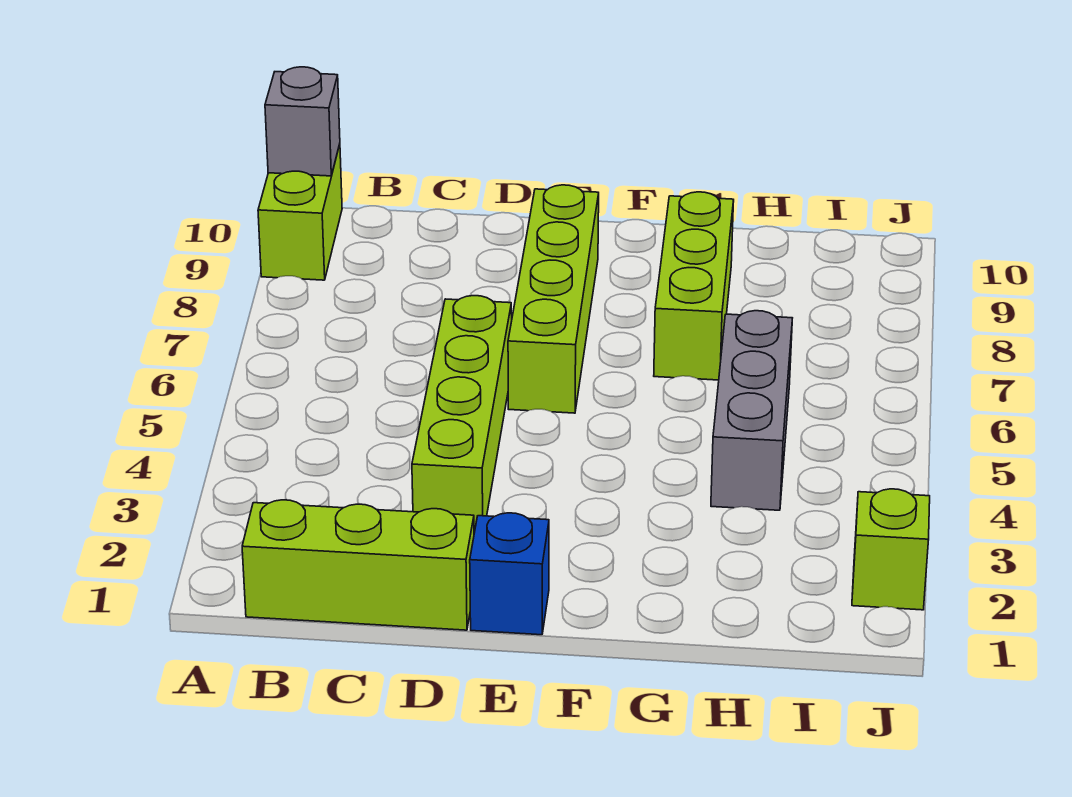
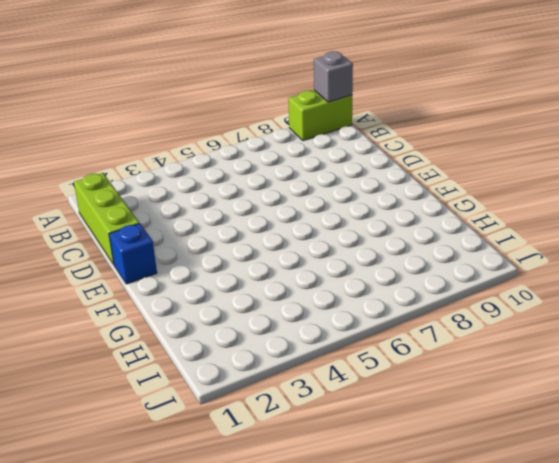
none -> lime 1x4 brick [412,296,512,533]
none -> lime 1x4 brick [508,185,599,413]

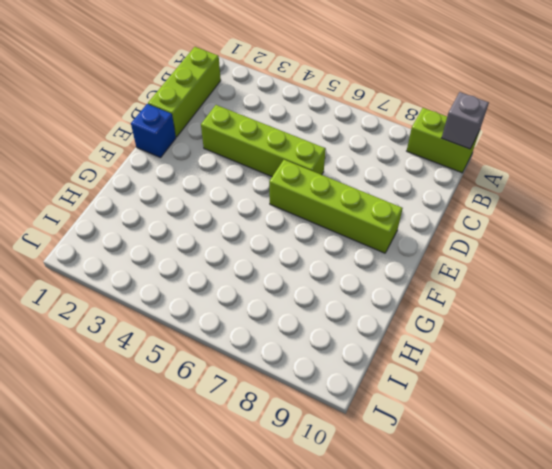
none -> lime 1x3 brick [654,192,734,380]
none -> grey 1x3 brick [711,311,792,510]

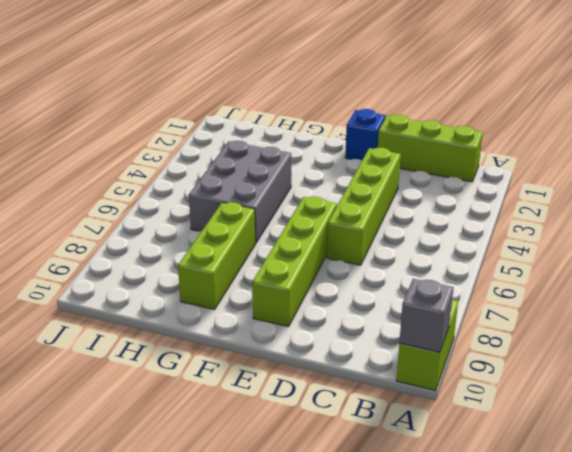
grey 2x3 brick [189,141,291,243] -> grey 1x3 brick [711,311,792,510]
none -> lime 1x1 brick [852,489,930,610]

